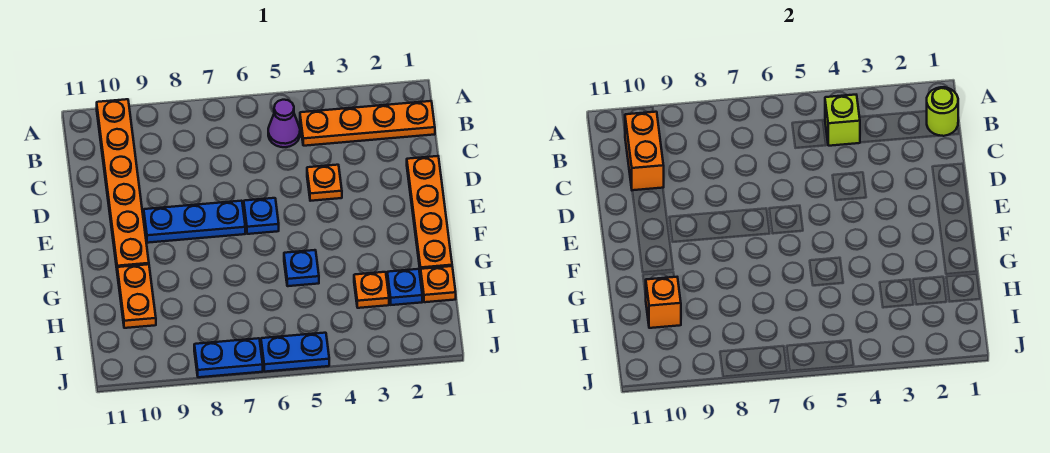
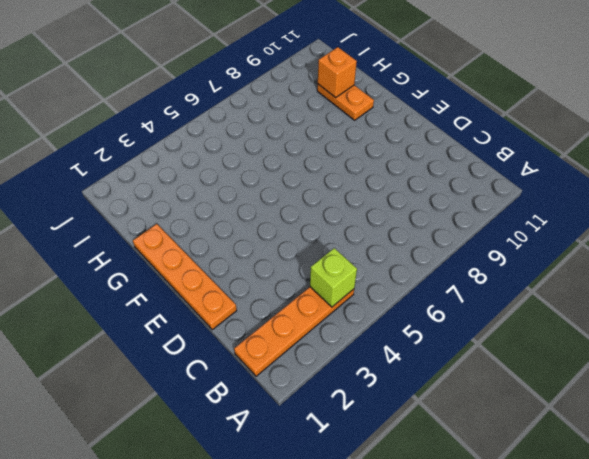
none -> orange 1x6 plate [97,99,149,268]
none -> purple 1x1 cone [268,100,300,147]
none -> orange 1x1 plate [307,165,342,201]

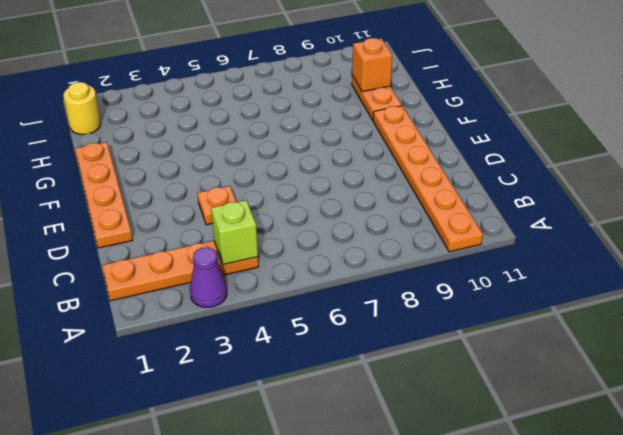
purple 1x1 cone [190,247,227,307] -> purple 1x1 cone moved to [268,100,300,147]
yellow 1x1 round brick [63,82,101,134] -> none
none -> blue 1x1 plate [244,198,279,234]
none -> blue 1x3 plate [144,201,245,243]
none -> blue 1x1 plate [284,250,319,286]

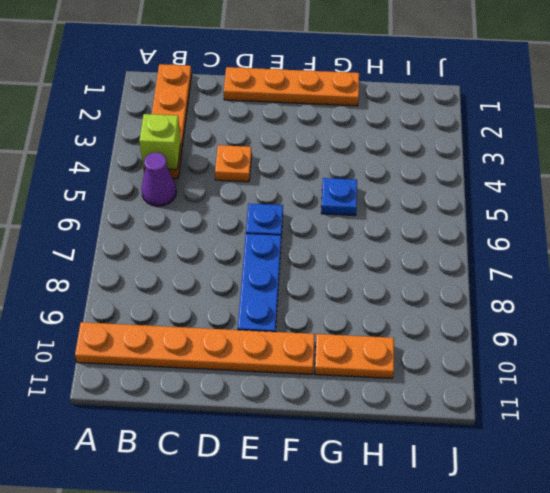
none -> orange 1x1 plate [421,266,456,302]
none -> blue 1x1 plate [387,269,422,305]
none -> orange 1x1 plate [354,272,389,308]

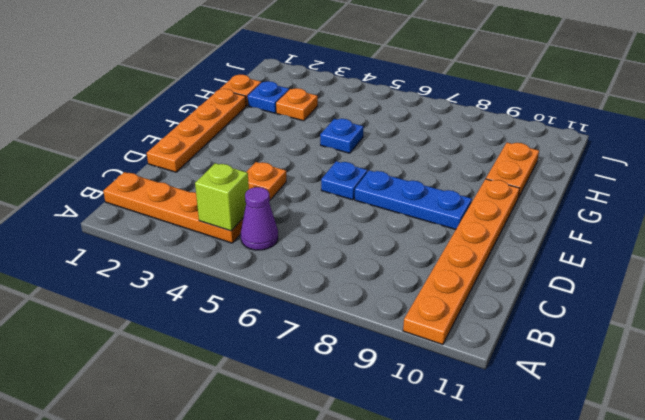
none -> blue 1x2 plate [261,333,329,372]
none -> blue 1x2 plate [194,338,263,377]
none -> lime 1x1 round brick [927,87,958,136]

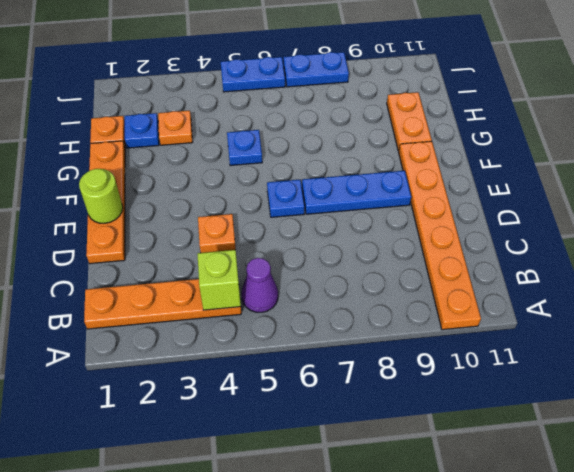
lime 1x1 round brick [79,169,123,223] -> lime 1x1 round brick moved to [927,87,958,136]
none -> orange 1x2 brick [625,112,664,190]
none -> orange 1x1 brick [646,277,681,328]

